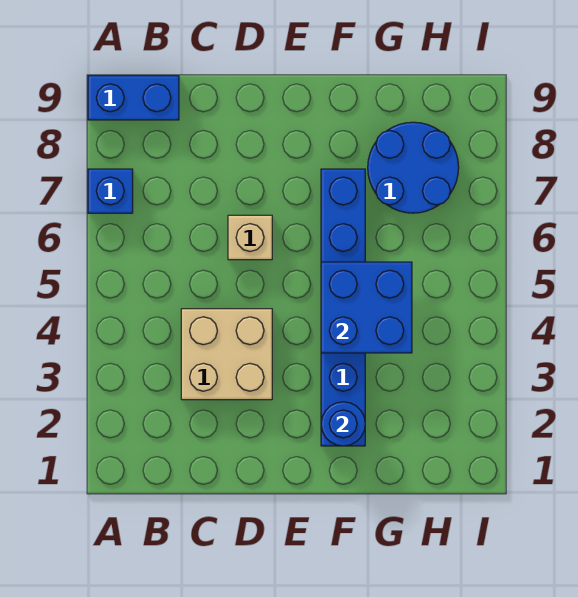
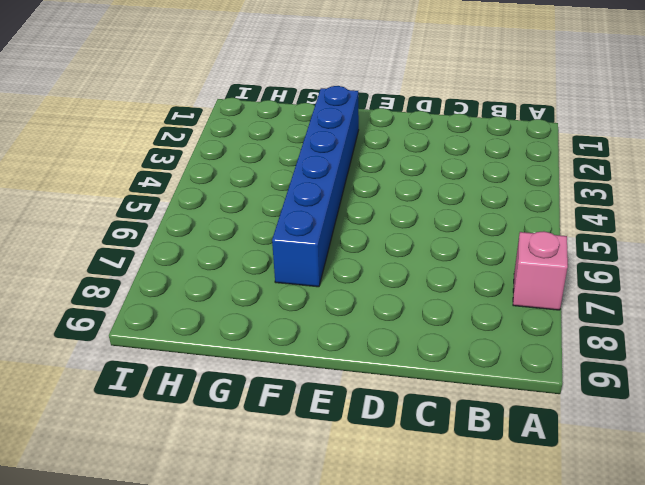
pink 1x1 brick [513,231,568,310] -> blue 1x1 brick [88,169,133,213]
none -> blue 1x2 brick [88,76,179,120]
none -> tan 2x2 brick [181,309,272,400]

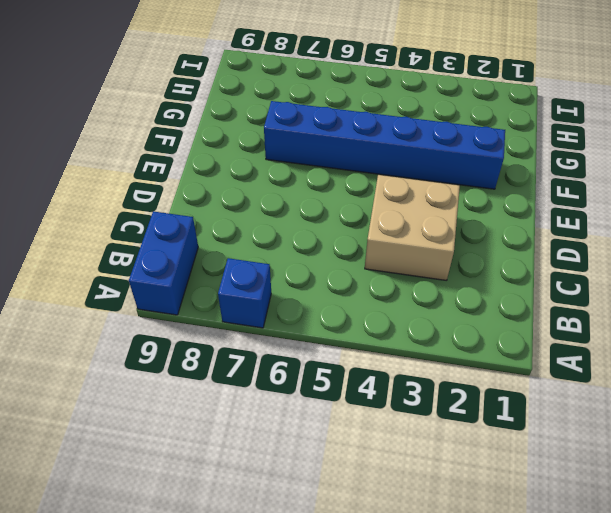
none -> tan 1x1 brick [228,215,272,260]
none -> blue 2x2 round brick [368,122,459,213]

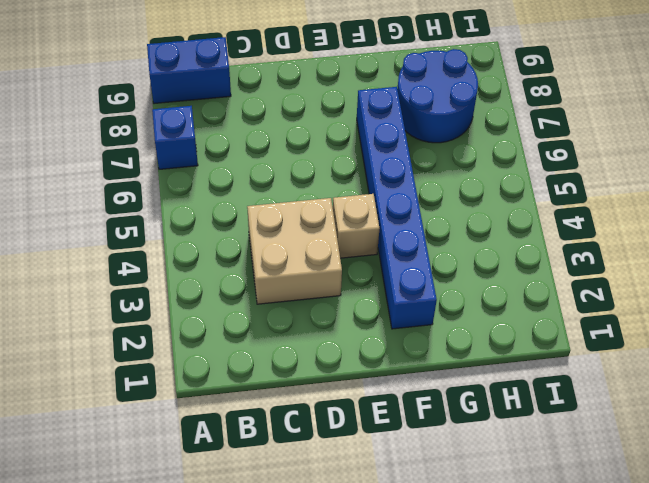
tan 1x1 brick [333,194,380,258] -> tan 1x1 brick moved to [228,215,272,260]
none -> blue 1x1 round brick [321,402,365,446]
none -> blue 2x2 brick [321,262,412,353]

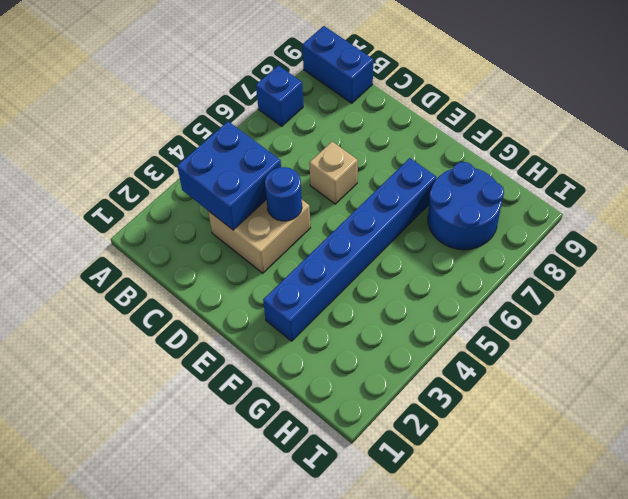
blue 2x2 brick [177,121,281,230] -> blue 2x2 brick moved to [321,262,412,353]
blue 1x1 round brick [265,167,302,221] -> blue 1x1 round brick moved to [321,402,365,446]

